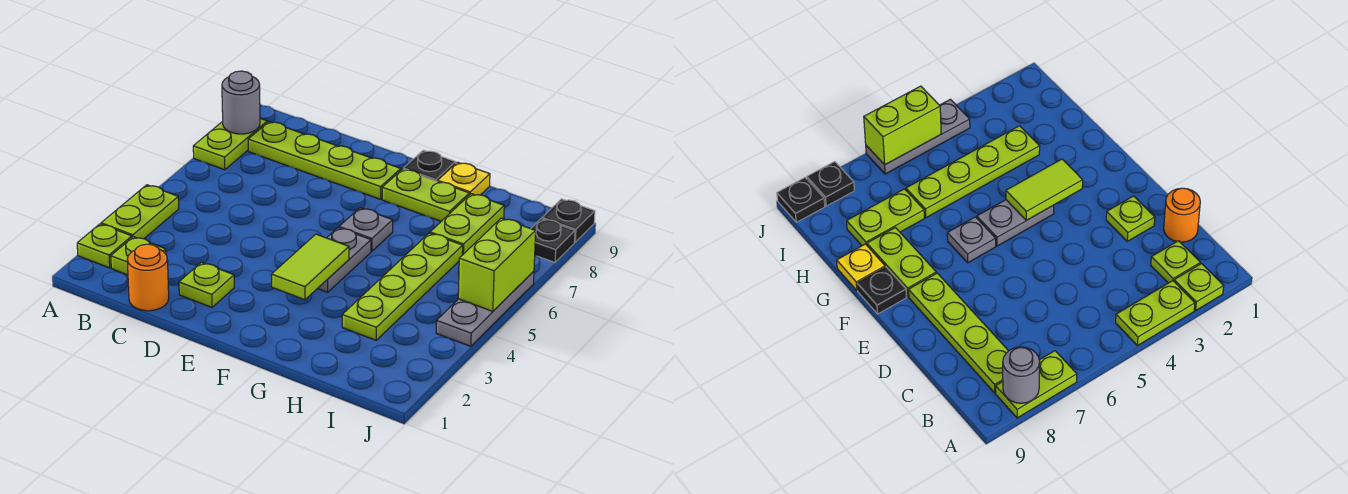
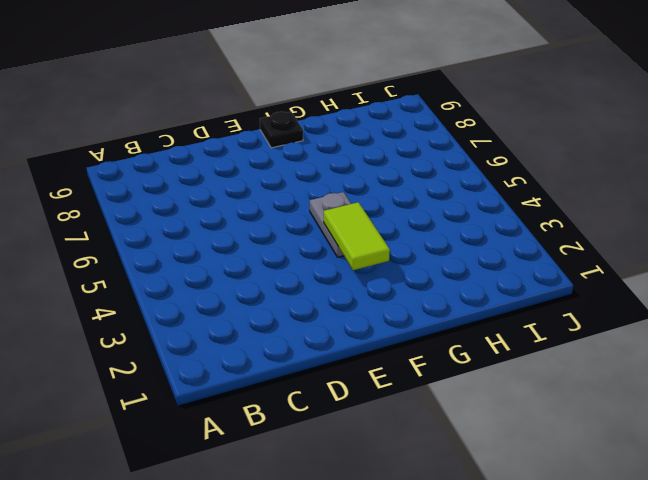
none -> lime 1x1 plate [77,224,132,268]
none -> lime 1x2 plate [101,185,179,239]
none -> lime 1x2 plate [193,118,267,170]

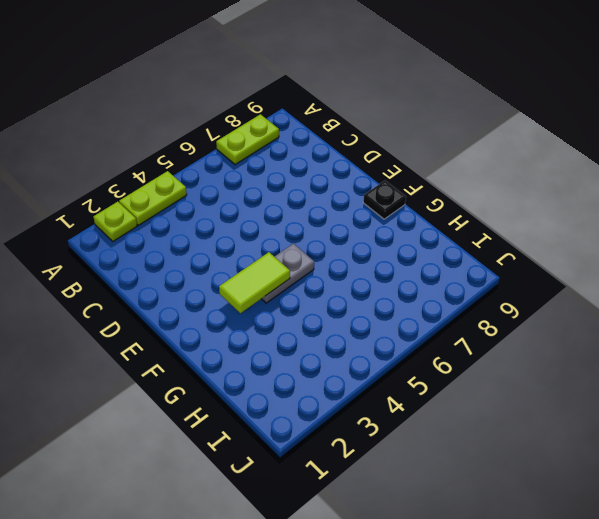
none -> lime 1x1 plate [111,237,166,275]
none -> lime 1x4 plate [248,122,401,199]
none -> orange 1x1 round brick [127,244,169,311]

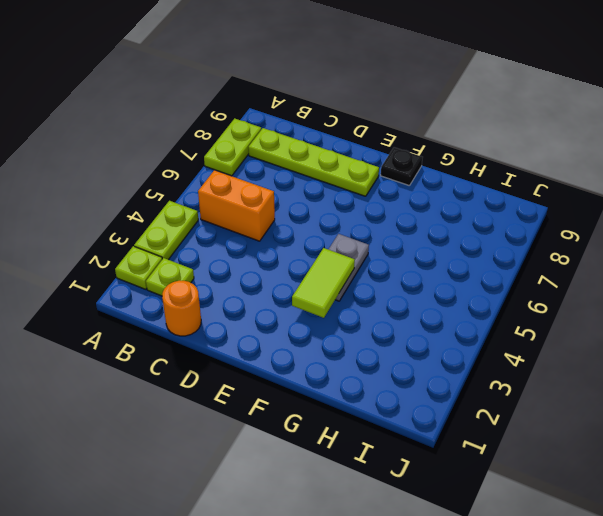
orange 1x2 brick [198,170,275,241] -> none
none -> lime 1x1 plate [179,262,234,307]
none -> grey 1x1 plate [339,208,393,251]
none -> lime 1x2 plate [382,169,469,221]

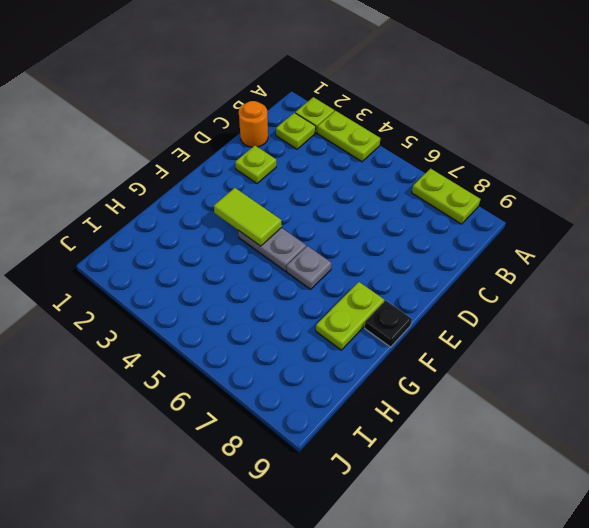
none -> lime 1x4 plate [248,122,401,199]
none -> yellow 1x1 plate [438,162,490,195]
none -> lime 1x4 plate [342,233,463,340]

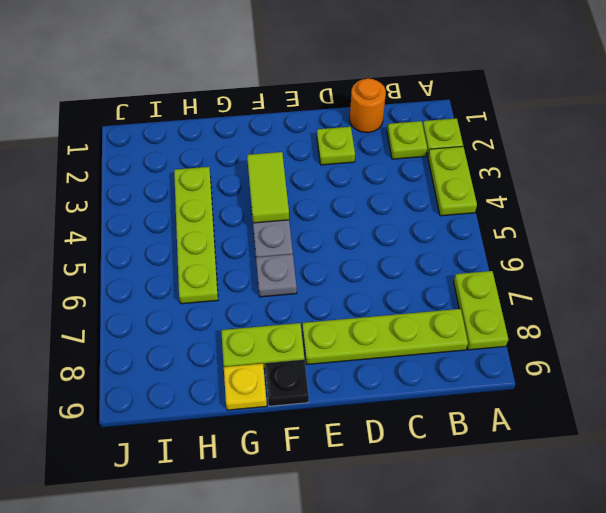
none -> lime 1x2 plate [430,194,504,255]
none -> grey 1x3 plate [436,271,534,346]
none -> black 1x1 plate [531,219,575,262]

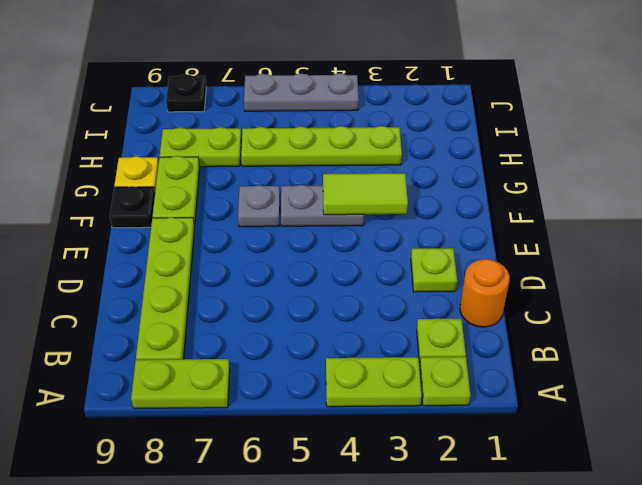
none -> black 1x1 plate [542,199,595,242]
none -> grey 1x1 round brick [222,71,260,134]
none -> lime 1x2 brick [458,218,536,311]

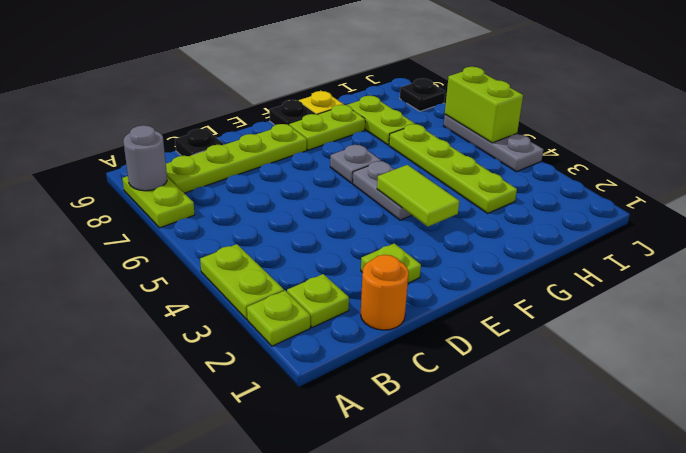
black 1x1 plate [175,129,224,156] -> black 1x1 plate moved to [542,199,595,242]

